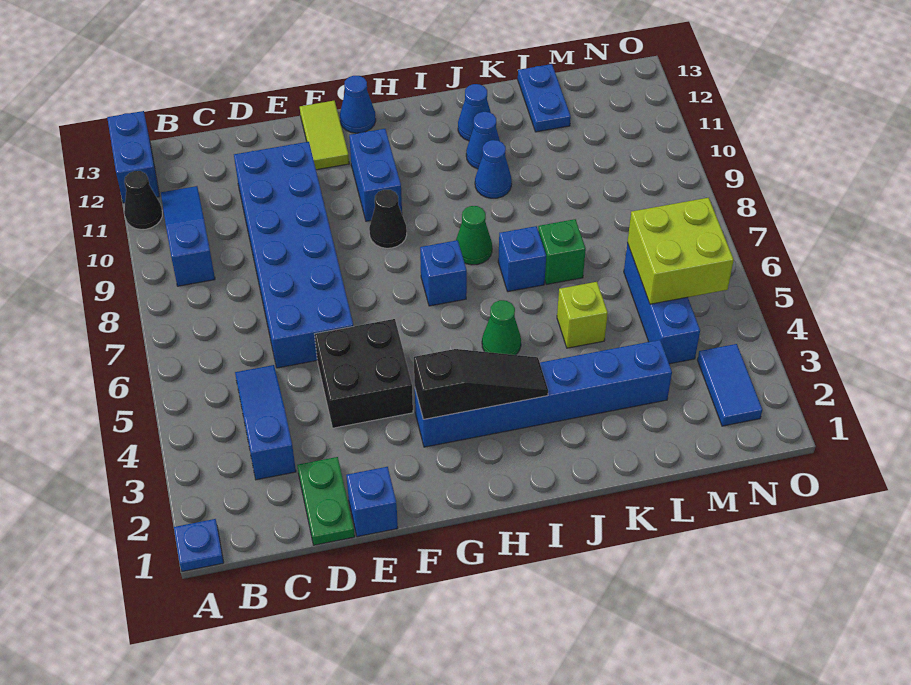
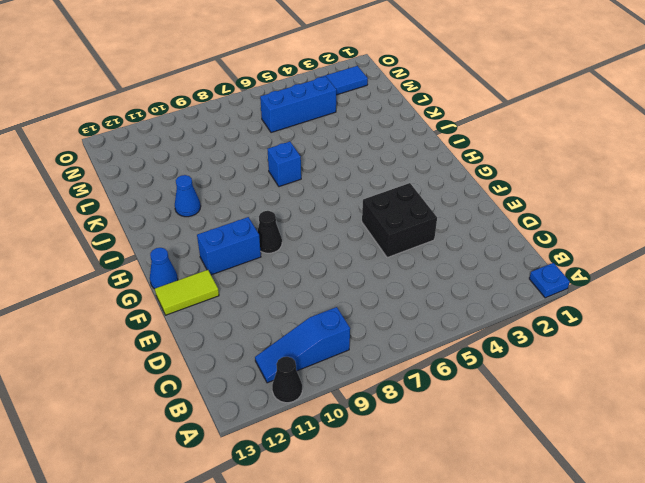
none -> blue 1x2 brick [107,111,160,203]
none -> blue 1x3 slope [235,365,296,480]
none -> green 1x2 plate [297,457,355,545]

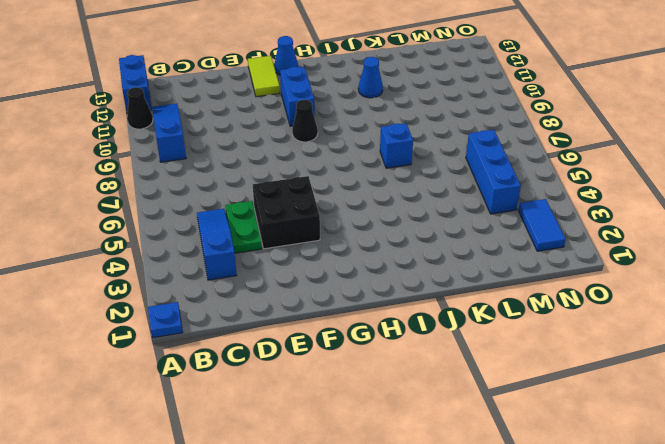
green 1x2 plate [225,201,262,253] -> green 1x2 plate moved to [297,457,355,545]
none -> blue 2x6 brick [234,142,354,368]
none -> blue 1x1 brick [346,467,398,537]
none -> blue 1x6 brick [415,340,672,447]

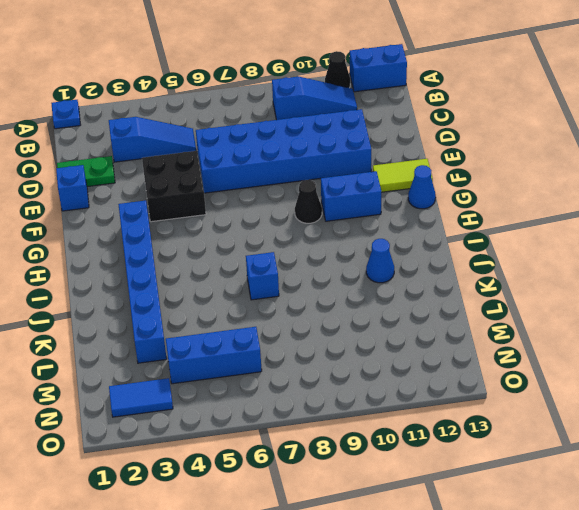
none -> blue 1x1 brick [420,240,467,306]
none -> green 1x1 cone [482,300,521,355]
none -> green 1x1 cone [456,206,492,265]

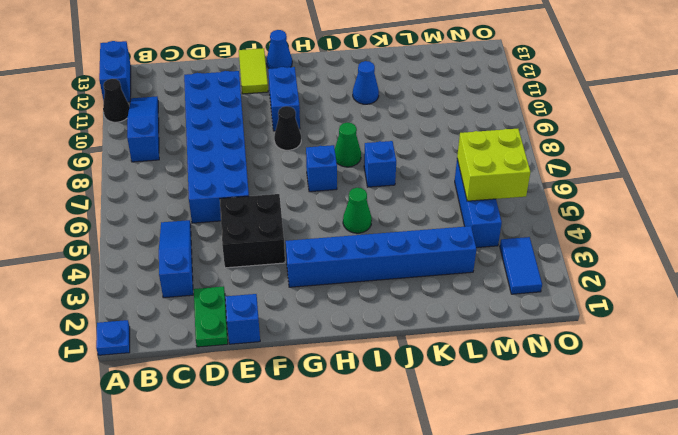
none -> blue 1x1 cone [475,140,512,198]
none -> blue 1x1 cone [458,84,491,141]
none -> lime 1x1 brick [557,282,608,348]

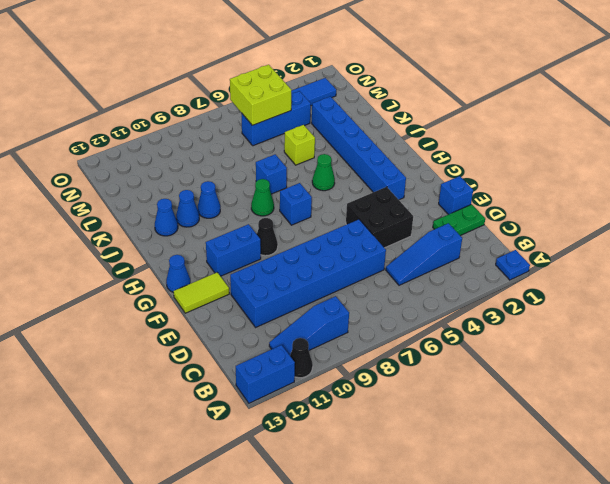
none -> green 1x1 brick [538,219,586,284]
none -> blue 1x2 plate [518,64,571,132]
none -> black 1x3 slope [414,349,548,419]

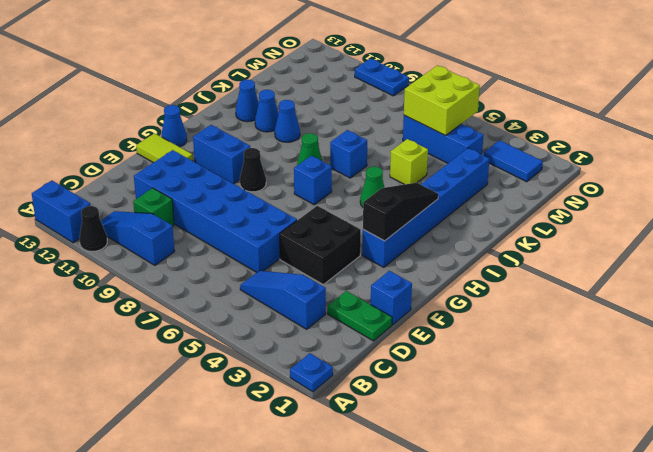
green 1x1 brick [133,188,174,226] -> green 1x1 brick moved to [538,219,586,284]
blue 1x2 plate [355,59,409,96] -> blue 1x2 plate moved to [518,64,571,132]

